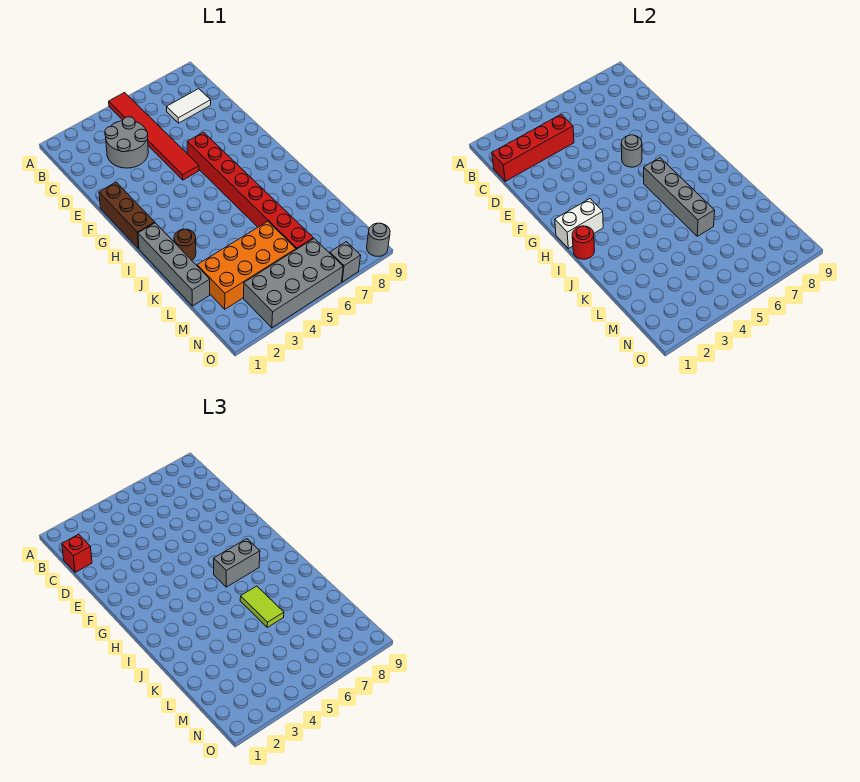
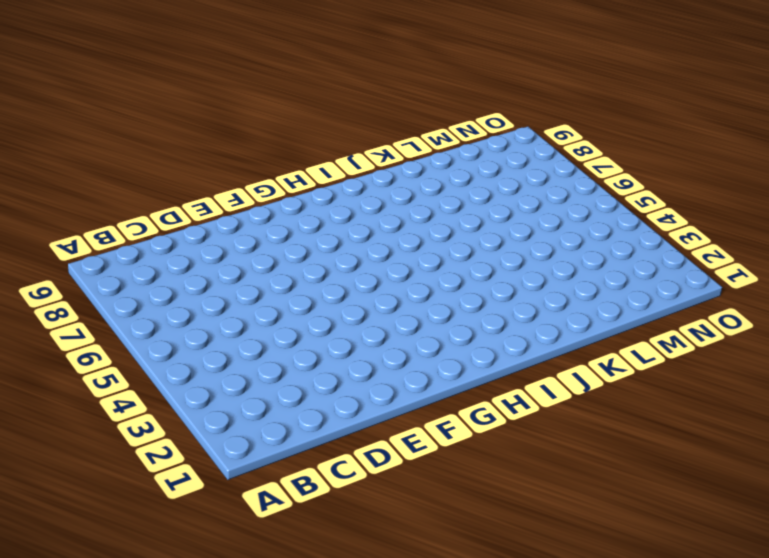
none -> red 1x6 tile [109,93,199,180]
none -> grey 2x2 round brick [105,117,148,168]
none -> white 1x2 tile [167,89,211,123]

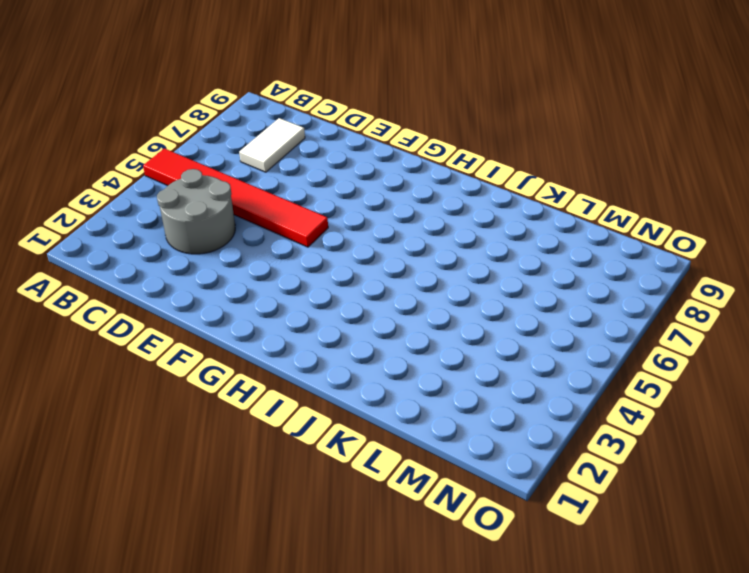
none -> brown 1x3 brick [99,182,155,249]
none -> red 1x8 brick [187,132,313,250]
none -> grey 1x4 brick [138,223,210,306]

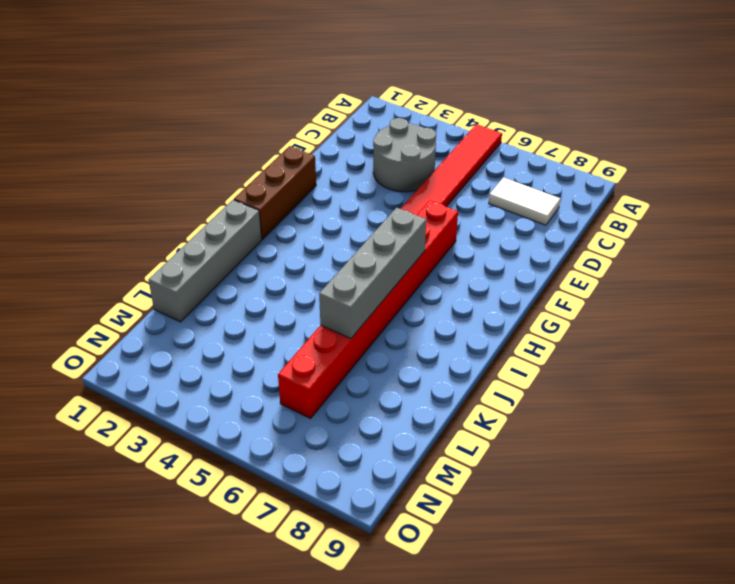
none -> brown 1x1 round brick [174,229,196,260]
none -> orange 2x4 brick [197,222,296,309]
none -> grey 2x4 brick [244,239,343,328]

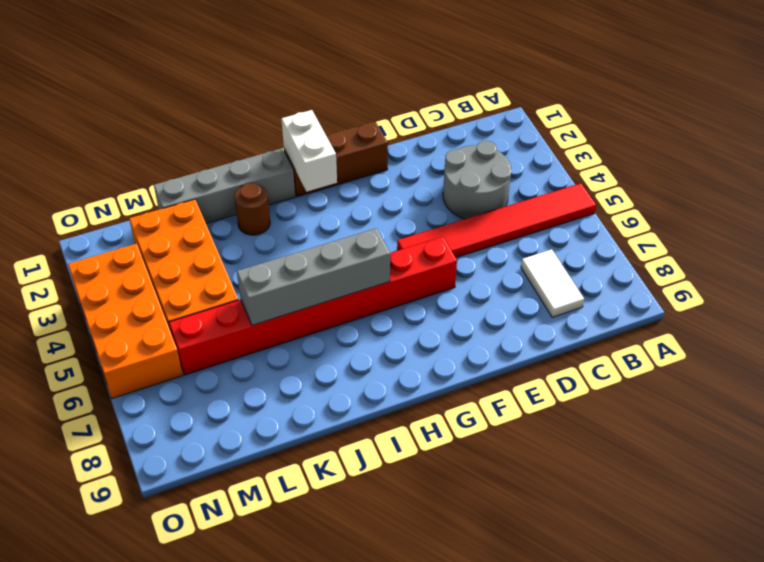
orange 2x4 brick [68,244,183,399] -> grey 2x4 brick [244,239,343,328]
none -> grey 1x1 brick [330,242,361,282]
none -> grey 1x1 round brick [367,223,390,257]
none -> red 1x4 brick [492,114,574,181]

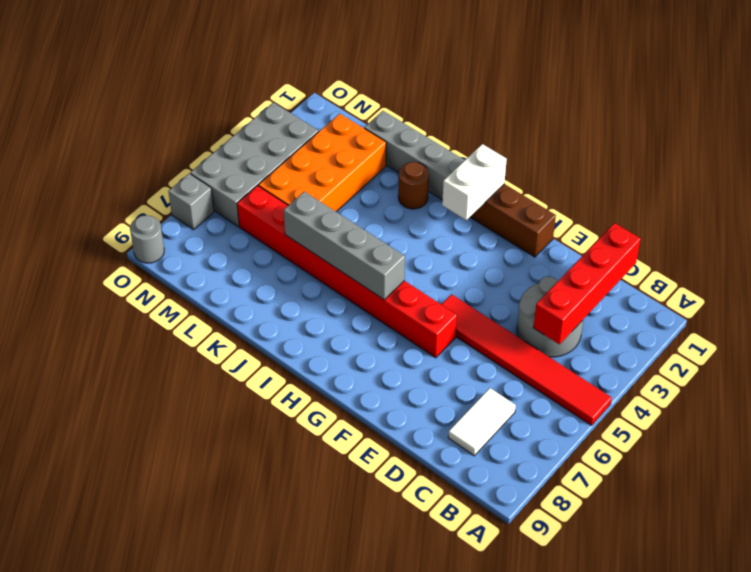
none -> grey 1x1 round brick [621,135,642,167]
none -> red 1x1 round brick [572,226,595,259]
none -> red 1x1 brick [62,534,92,572]

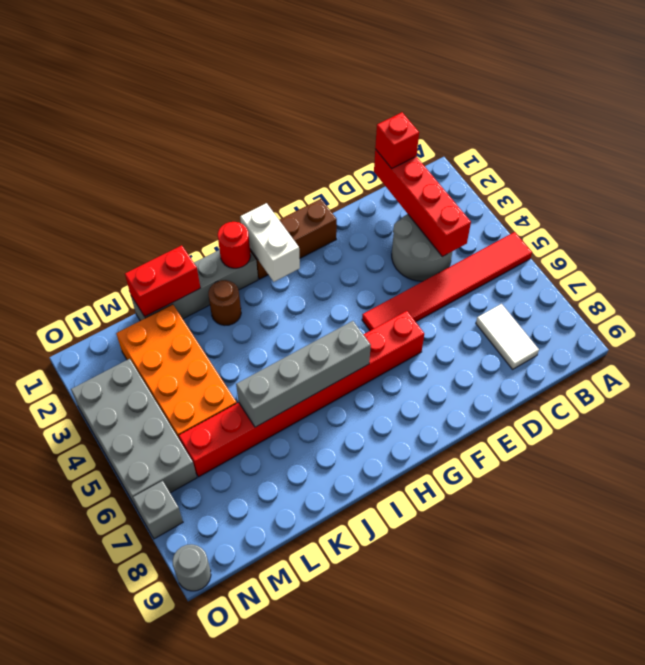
red 1x2 brick [125,245,200,317] -> none
none -> grey 1x1 round brick [621,135,642,167]
none -> grey 1x2 brick [214,539,260,587]
none -> lime 1x2 tile [240,586,284,627]

